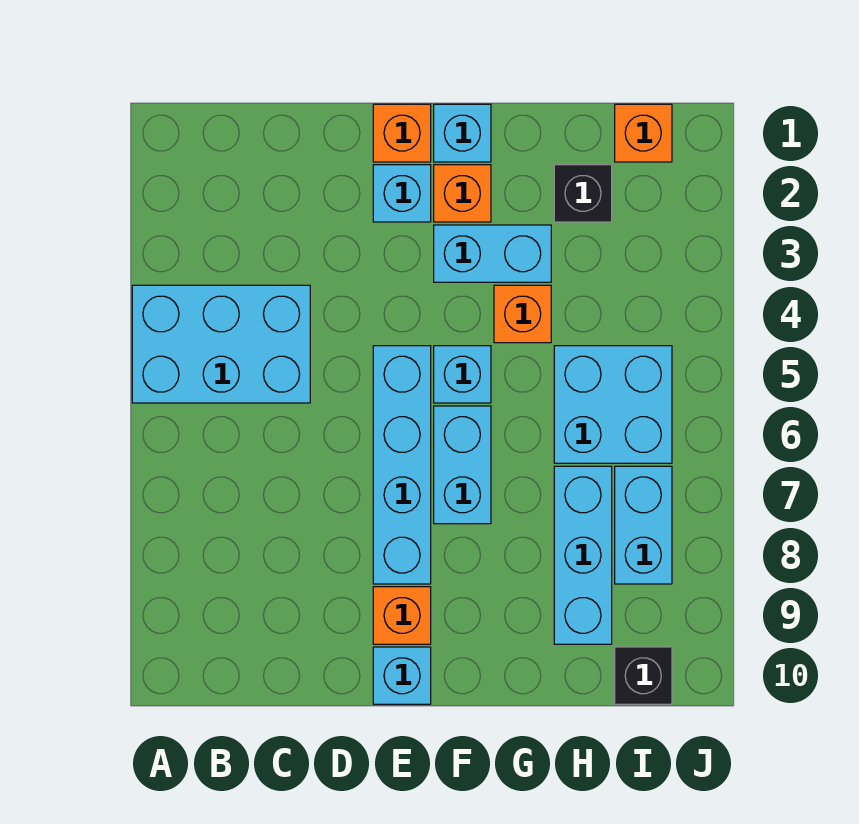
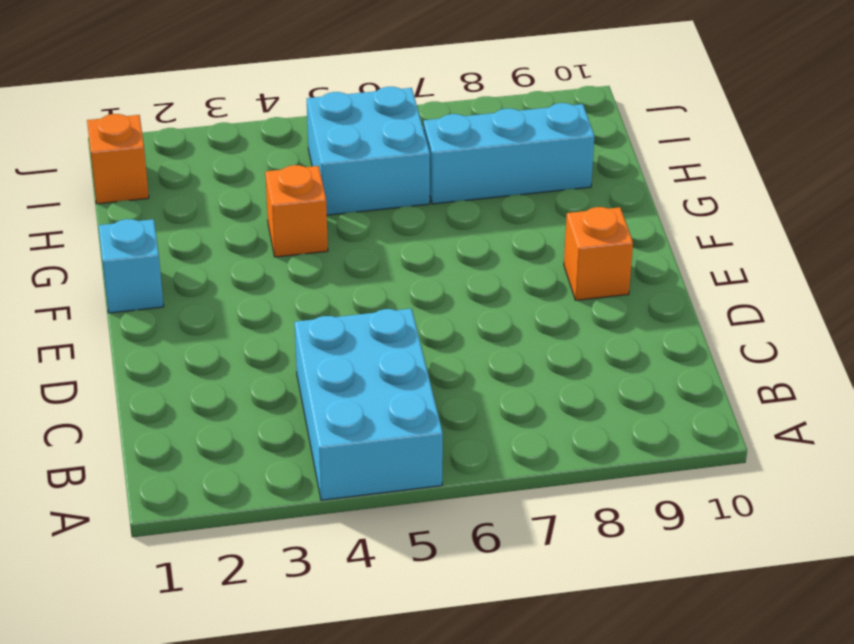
none -> orange 1x1 brick [373,104,431,162]
none -> cyan 1x1 brick [373,165,431,222]
none -> cyan 1x4 brick [373,346,431,584]

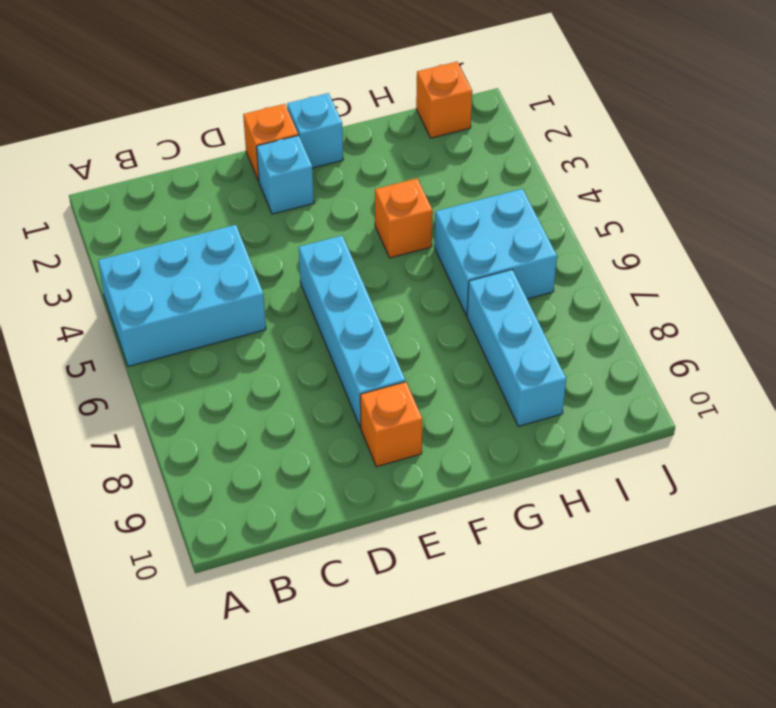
none -> cyan 1x1 brick [373,647,431,704]
none -> orange 1x1 brick [434,165,491,222]
none -> cyan 1x2 brick [434,225,551,282]

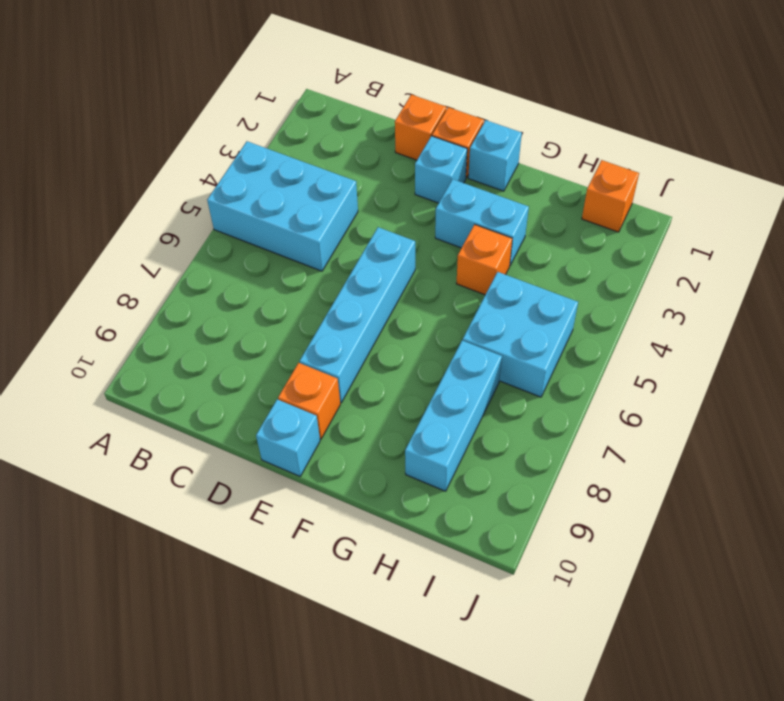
orange 1x1 brick [395,95,446,160] -> orange 1x1 brick moved to [434,165,491,222]
none -> cyan 1x1 brick [434,346,491,403]
none -> cyan 1x2 brick [434,406,491,524]
none -> black 1x1 brick [554,165,612,222]

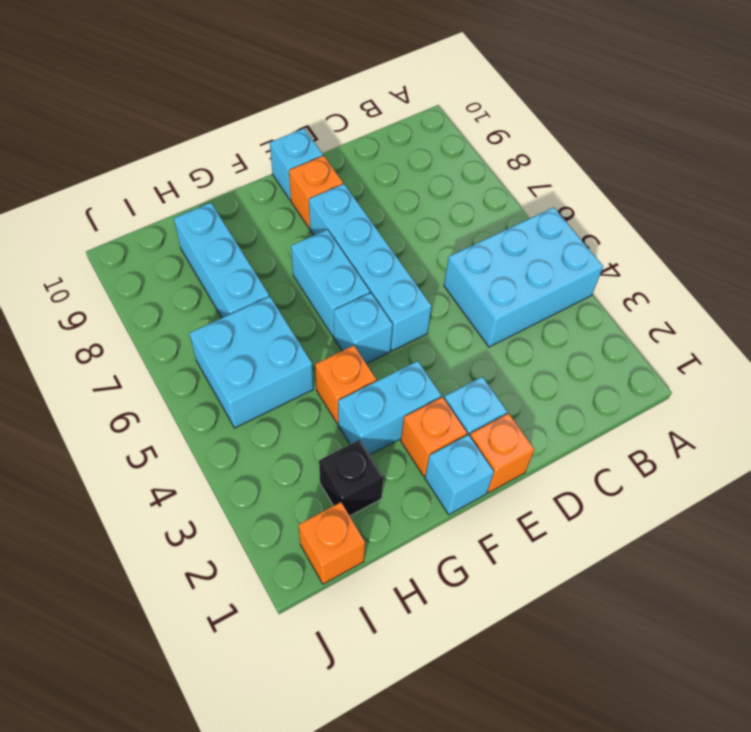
none -> cyan 1x2 brick [615,466,672,584]
none -> black 1x1 brick [615,647,672,704]

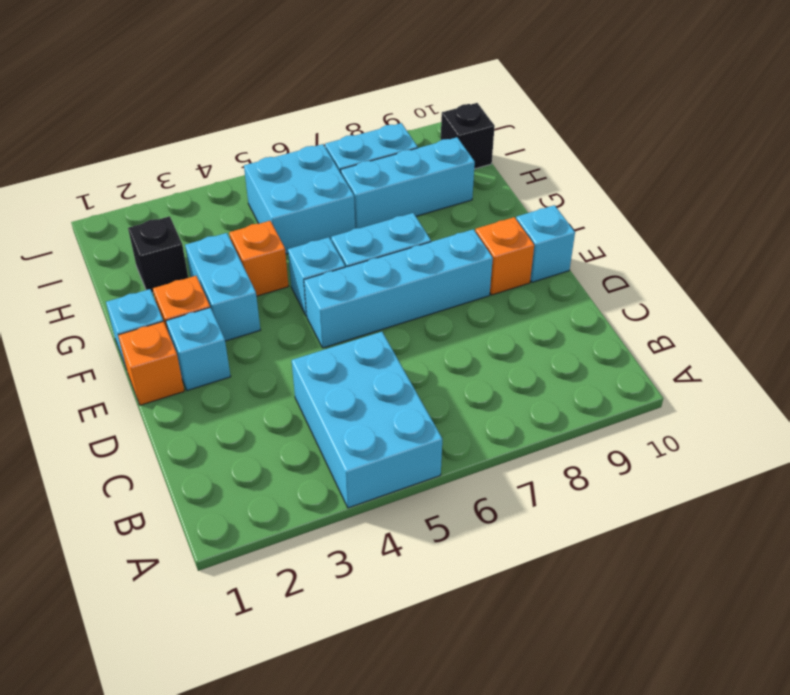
none -> orange 1x1 brick [615,104,672,162]

